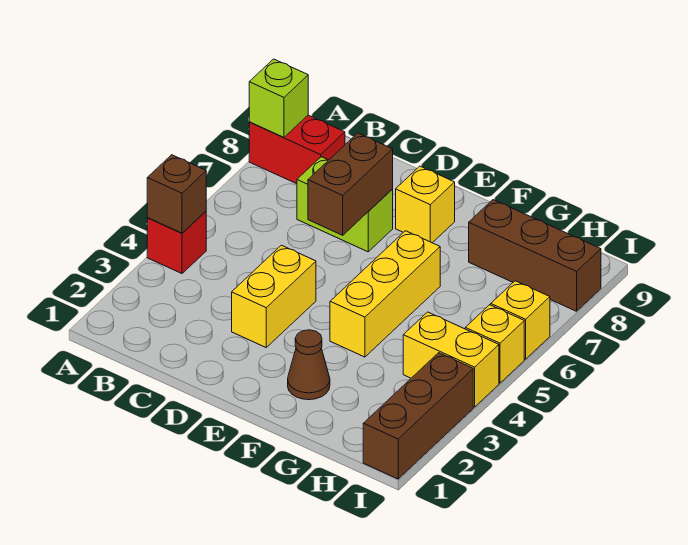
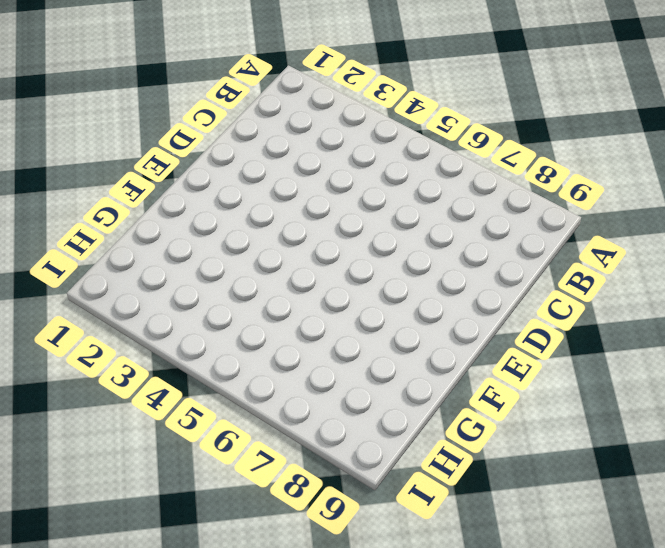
none -> red 1x1 brick [147,211,206,274]
none -> red 1x2 brick [249,115,345,184]
none -> lime 1x2 brick [297,157,393,252]

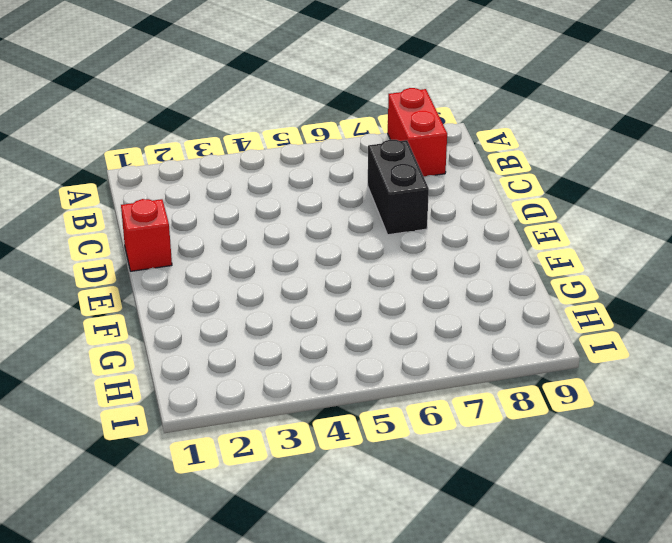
black 1x2 brick [368,140,429,235] -> lime 1x2 brick [297,157,393,252]
red 1x1 brick [121,199,172,271] -> red 1x1 brick moved to [147,211,206,274]
none -> yellow 1x2 brick [232,245,316,347]
none -> yellow 1x1 brick [396,166,455,243]
none -> brown 1x1 cone [288,330,330,400]

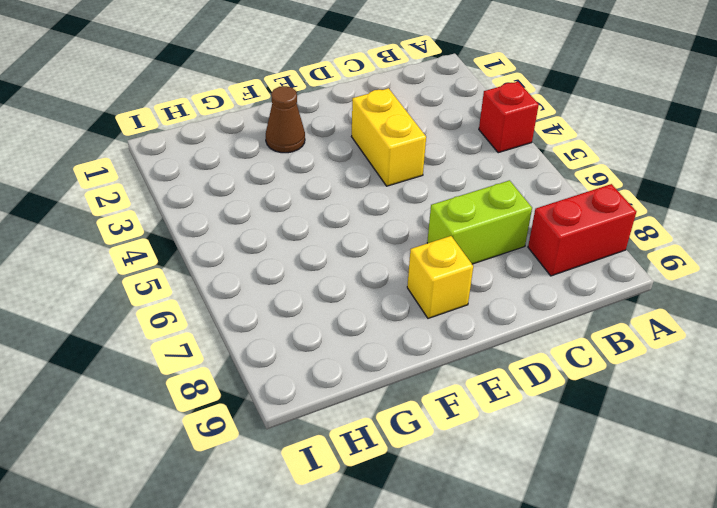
none -> yellow 1x3 brick [330,231,440,357]
none -> brown 1x3 brick [469,200,601,311]
none -> yellow 1x2 brick [403,312,499,407]

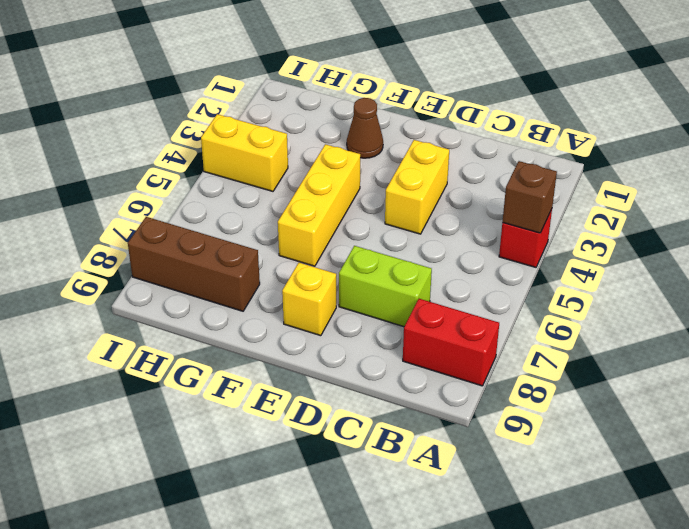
none -> brown 1x3 brick [363,353,473,479]
none -> yellow 1x1 brick [465,305,524,383]
none -> yellow 1x1 brick [491,281,550,359]

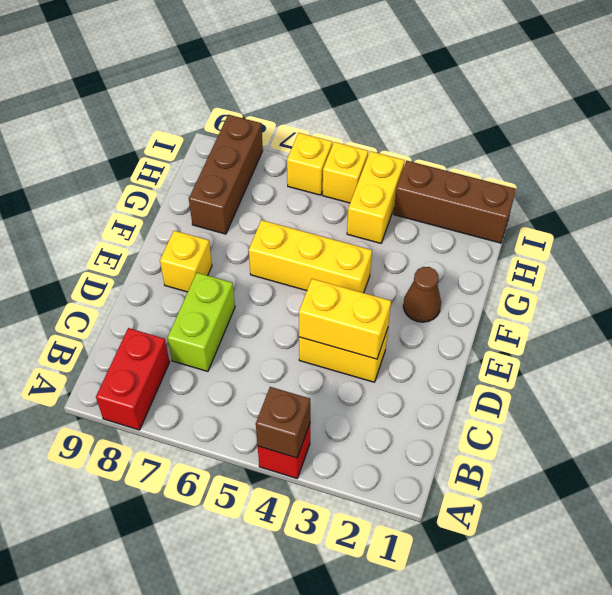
yellow 1x2 brick [299,279,391,359] -> none
none -> lime 1x1 brick [249,59,308,137]
none -> brown 1x2 brick [308,133,393,235]

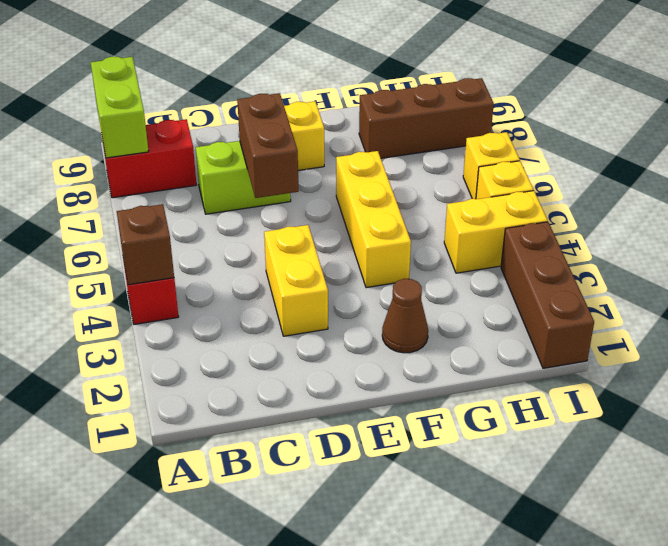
lime 1x2 brick [91,57,149,158] -> lime 1x1 brick [249,59,308,137]

